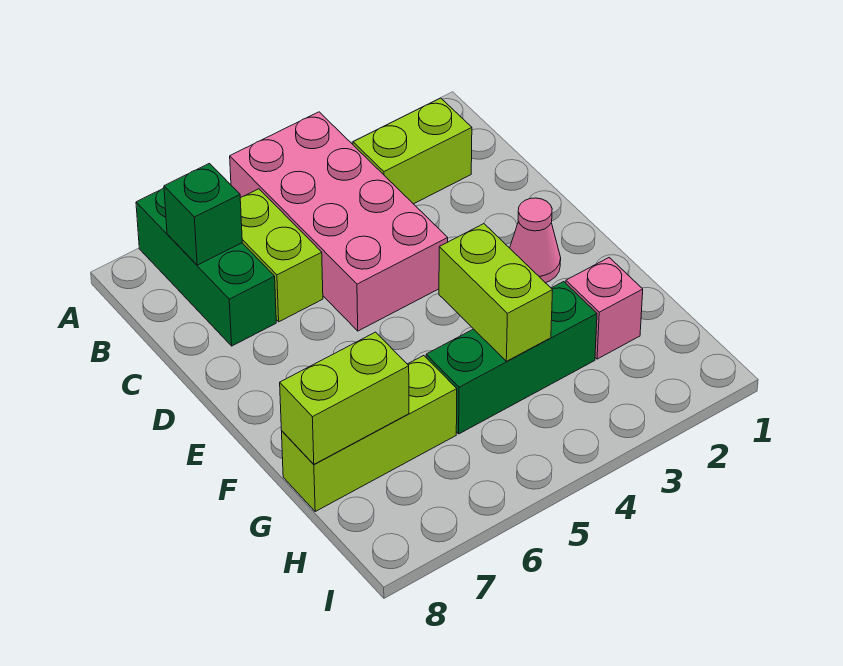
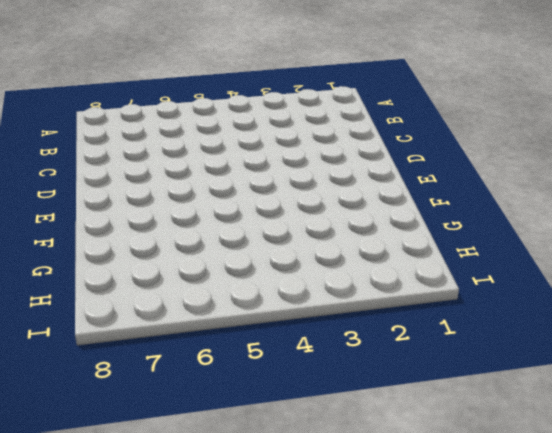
none -> pink 2x4 brick [230,112,448,331]
none -> green 1x3 brick [136,188,276,346]

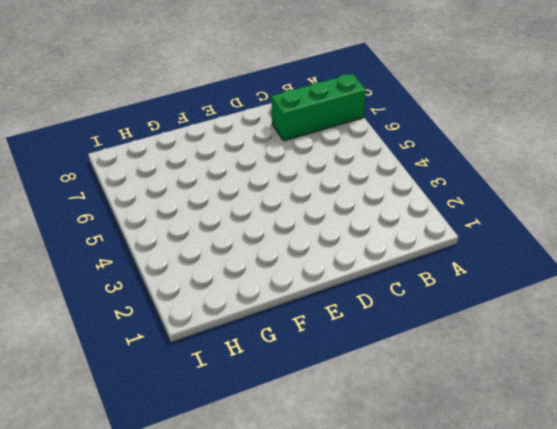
none -> pink 2x4 brick [230,112,448,331]
none -> lime 1x2 brick [353,98,472,204]

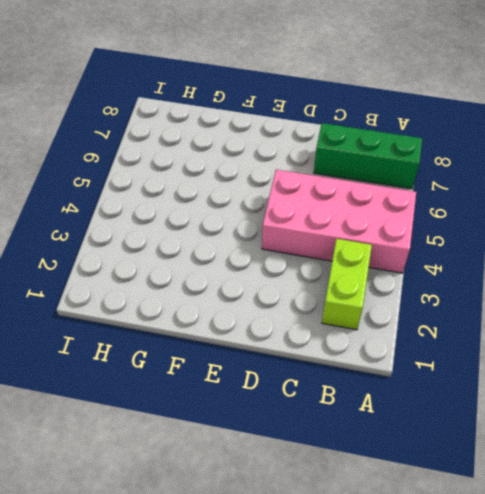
none -> lime 1x2 brick [240,189,323,322]
none -> pink 1x1 cone [510,198,561,283]

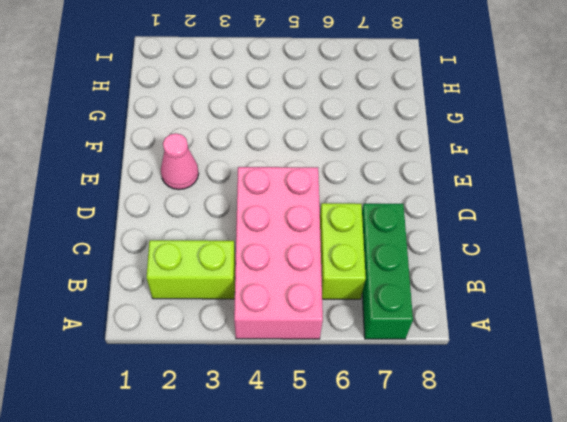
none -> pink 1x1 brick [566,258,643,359]
none -> green 1x3 brick [426,282,597,434]

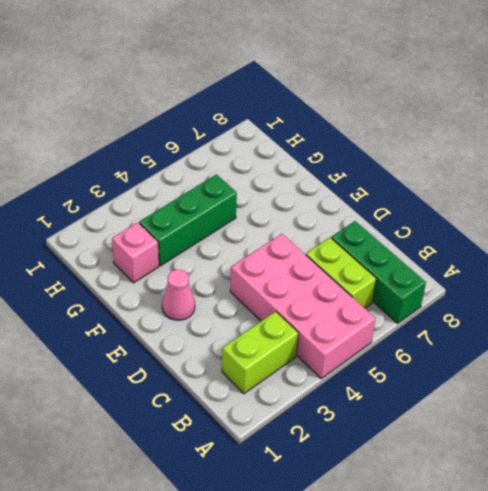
none -> lime 1x3 brick [282,356,457,511]
none -> green 1x1 brick [164,164,242,265]

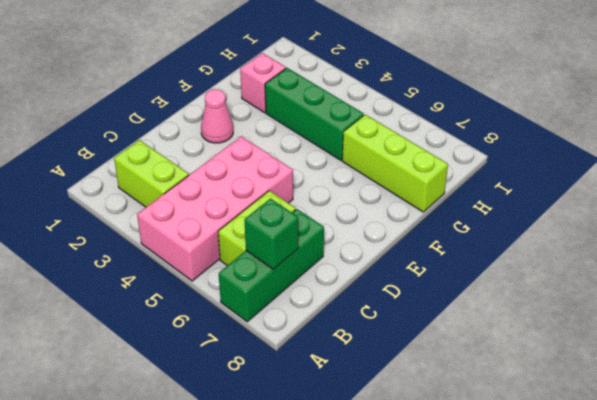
none -> lime 1x2 brick [439,224,553,361]
none -> lime 1x2 brick [280,332,409,464]

